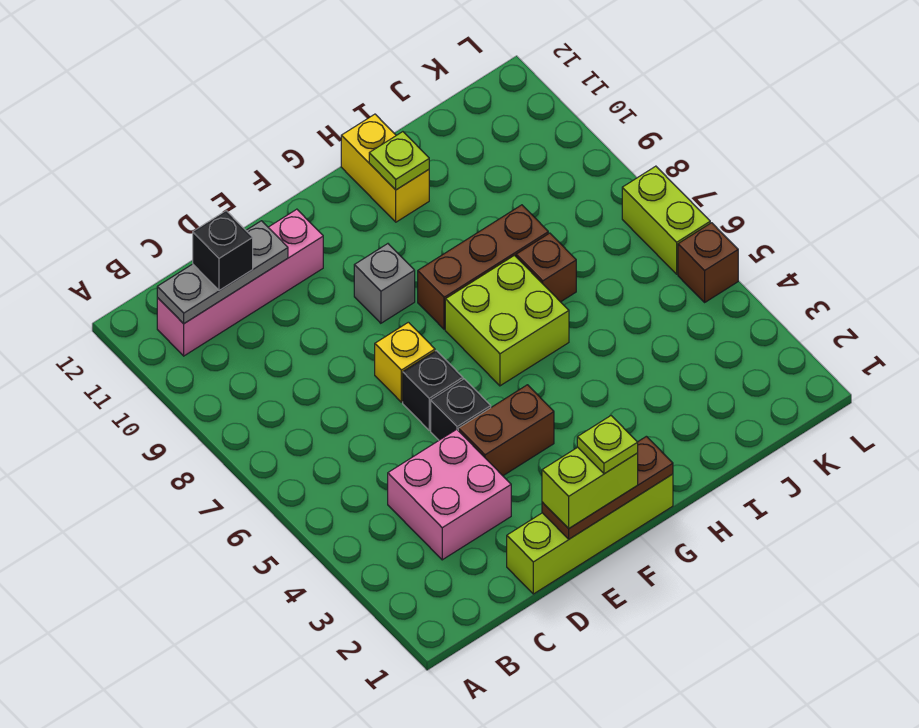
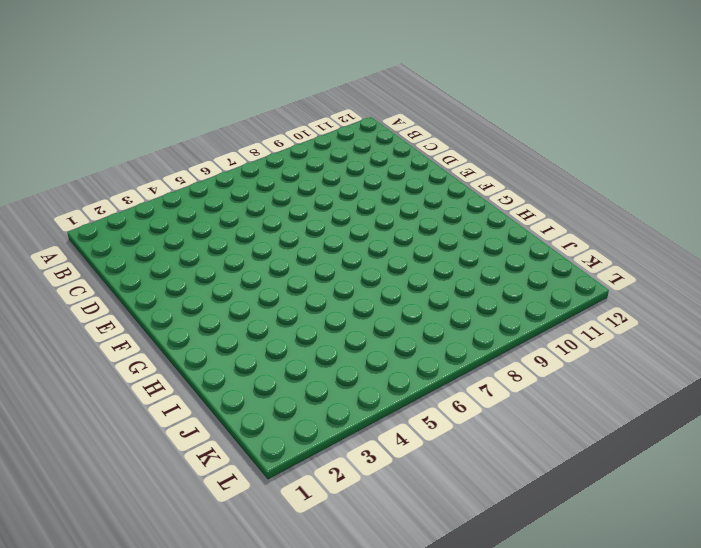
none -> pink 1x4 brick [157,209,323,356]
none -> pink 2x2 brick [388,429,511,560]
none -> lime 1x4 brick [507,474,673,594]

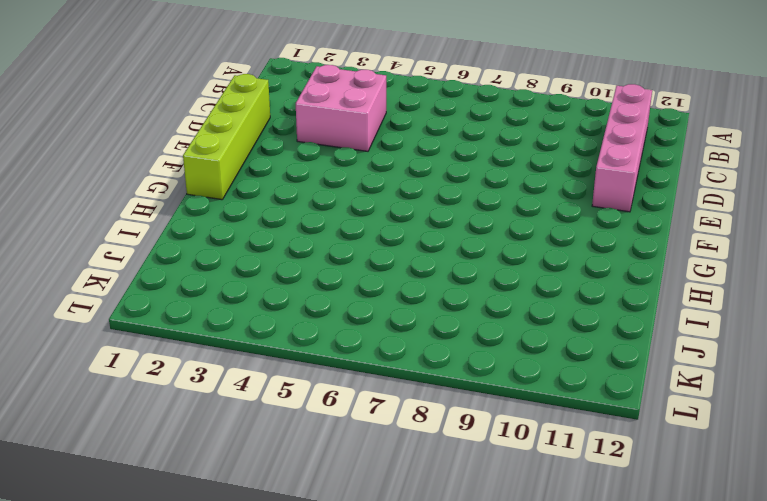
none -> brown 1x2 brick [458,385,554,476]
none -> black 1x1 brick [431,379,491,440]
none -> black 1x1 brick [403,351,463,430]

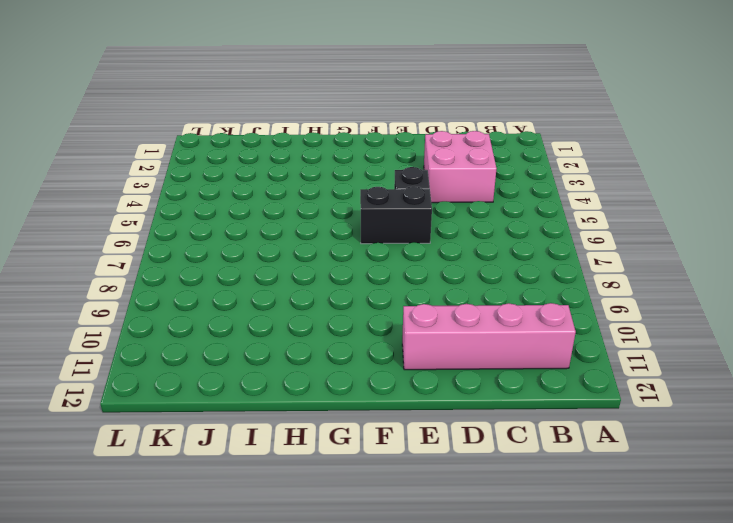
black 1x2 brick [360,186,432,244] -> black 1x1 brick [403,351,463,430]
none -> lime 1x4 brick [507,474,673,594]
none -> brown 1x2 brick [458,385,554,476]
none -> yellow 1x1 brick [375,322,435,402]

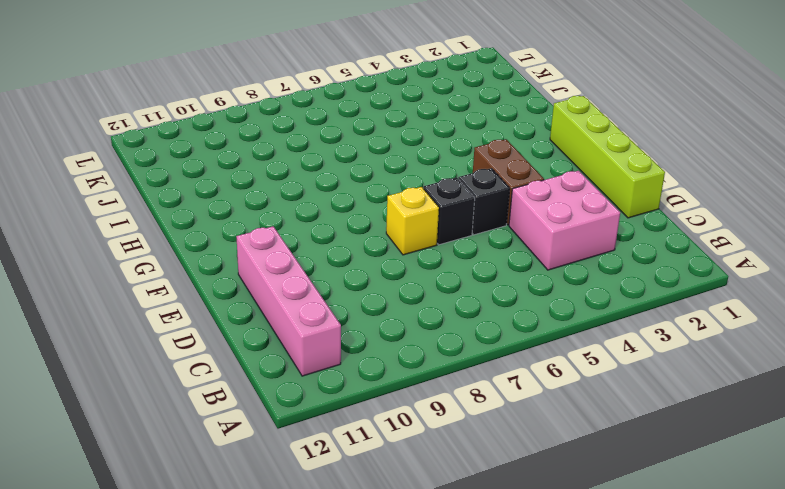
none -> grey 1x1 brick [354,244,415,323]
none -> lime 2x2 brick [445,255,569,386]
none -> brown 1x3 brick [418,205,548,329]

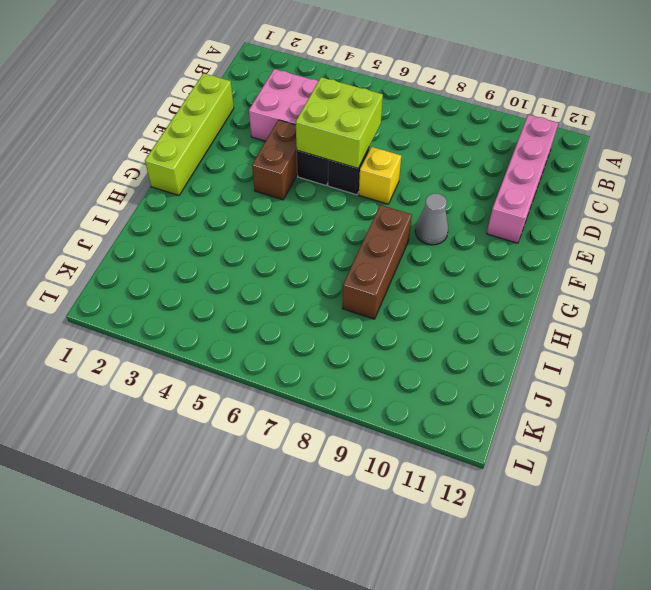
lime 2x2 brick [296,77,383,168] -> lime 2x2 brick moved to [445,255,569,386]
grey 1x1 cone [415,193,448,245] -> grey 1x1 brick [354,244,415,323]
none -> yellow 1x2 brick [341,114,429,222]
none -> brown 1x1 brick [516,233,576,302]
none -> brown 1x1 brick [678,223,738,302]

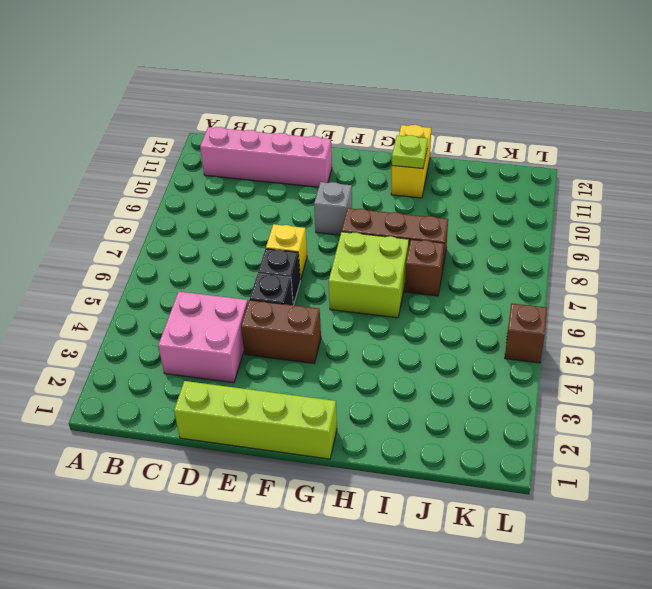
none -> lime 1x2 brick [622,166,710,274]
none -> grey 1x3 plate [157,221,288,324]
none -> brown 1x3 plate [542,436,673,539]

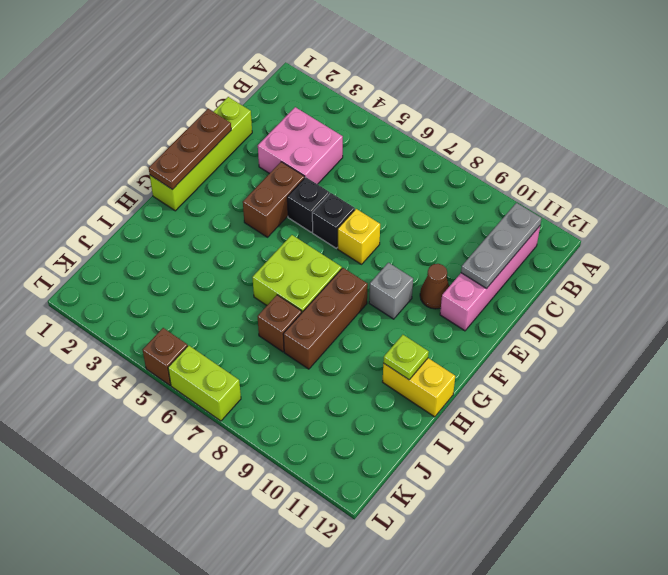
brown 1x1 cone [420,264,449,309] -> none
none -> black 1x1 brick [193,211,253,291]
none -> lime 1x2 brick [542,447,638,528]
none -> lime 1x1 plate [577,416,638,474]

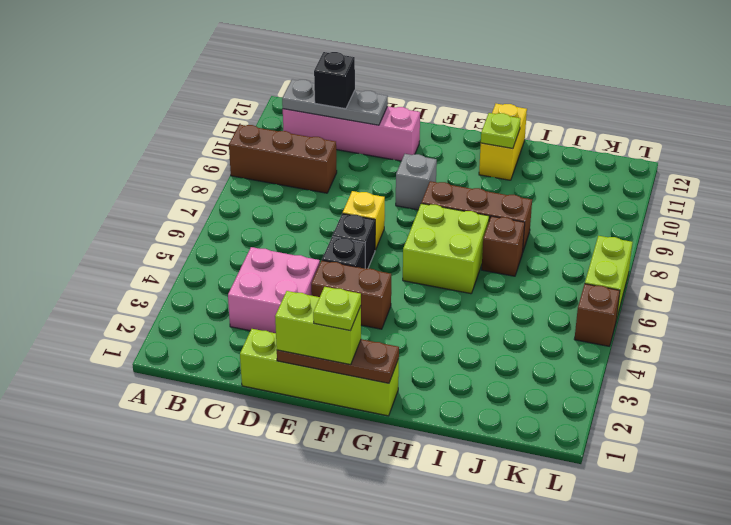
brown 1x3 brick [229,125,337,193] -> none

